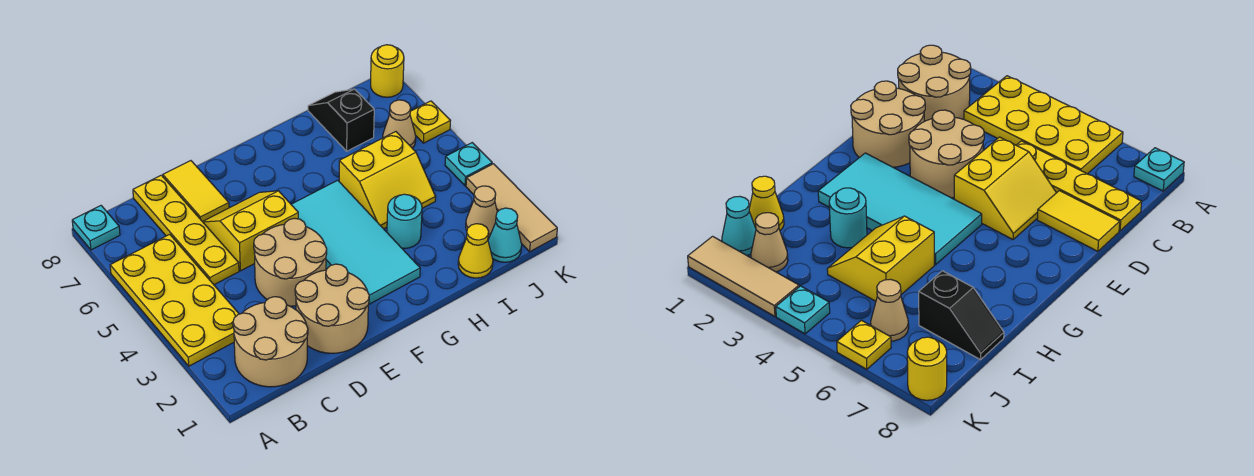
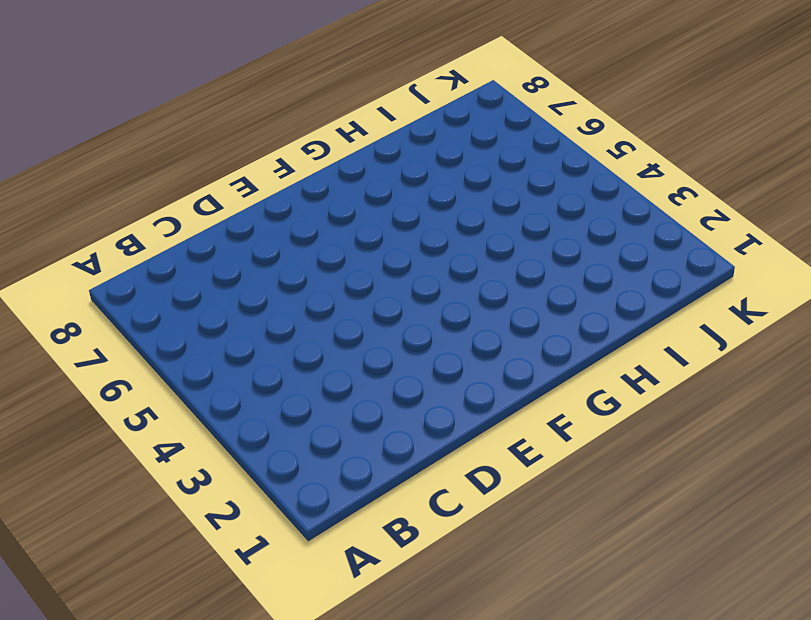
none -> yellow 2x4 plate [110,234,239,366]
none -> cyan 1x1 plate [72,206,120,250]
none -> tan 2x2 round brick [233,297,308,387]

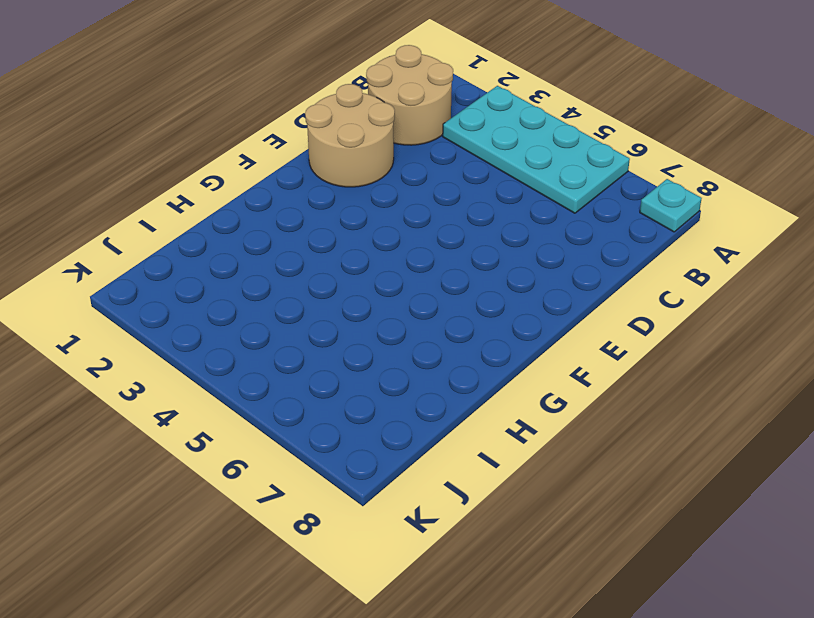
cyan 2x4 plate [443,86,630,213] -> yellow 2x4 plate [110,234,239,366]
none -> yellow 1x4 plate [133,175,239,285]
none -> tan 2x2 round brick [254,218,327,306]
none -> yellow 2x2 slope [203,191,298,271]

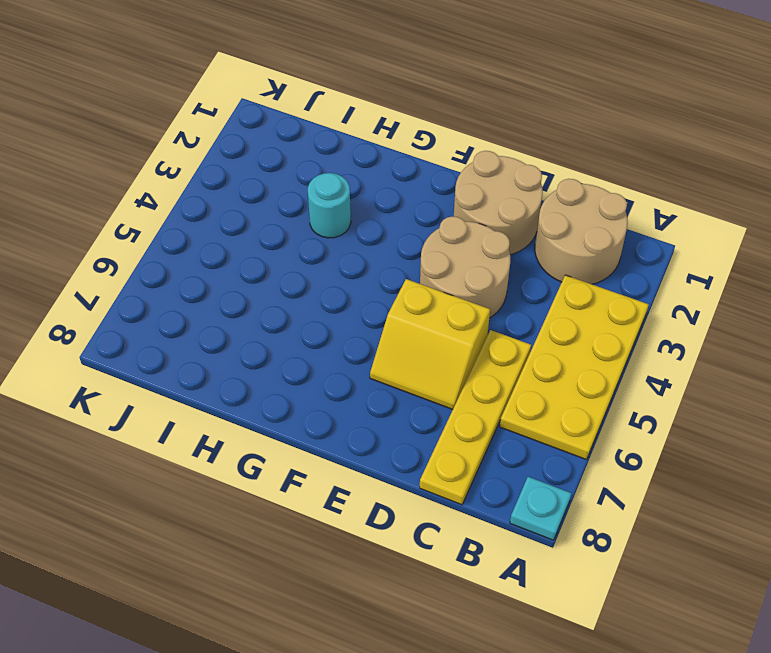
none -> yellow 1x2 tile [163,161,229,222]
none -> cyan 2x4 tile [291,180,420,305]
none -> yellow 2x2 slope [339,132,435,229]

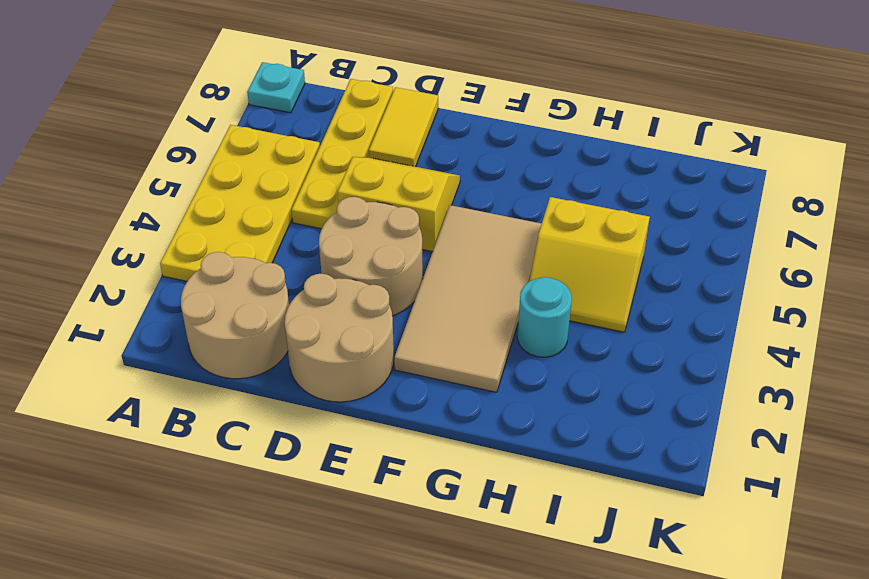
tan 2x4 tile [394,205,542,392] -> cyan 2x4 tile [291,180,420,305]
none -> yellow 1x1 cone [458,224,493,278]
none -> black 1x2 slope [308,89,374,151]
none -> cyan 1x1 cone [488,208,522,262]

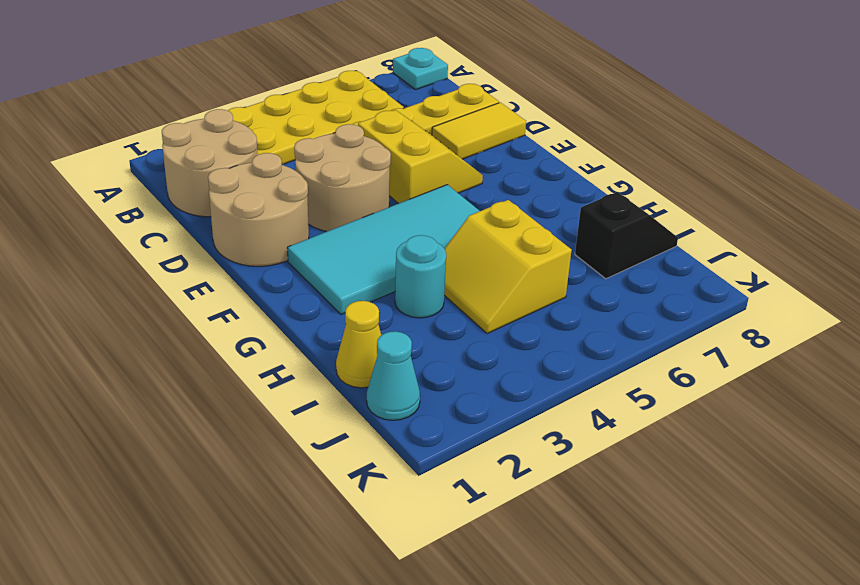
none -> tan 1x1 cone [466,186,497,239]
none -> tan 1x1 cone [383,100,416,148]
none -> tan 1x3 tile [466,164,557,252]

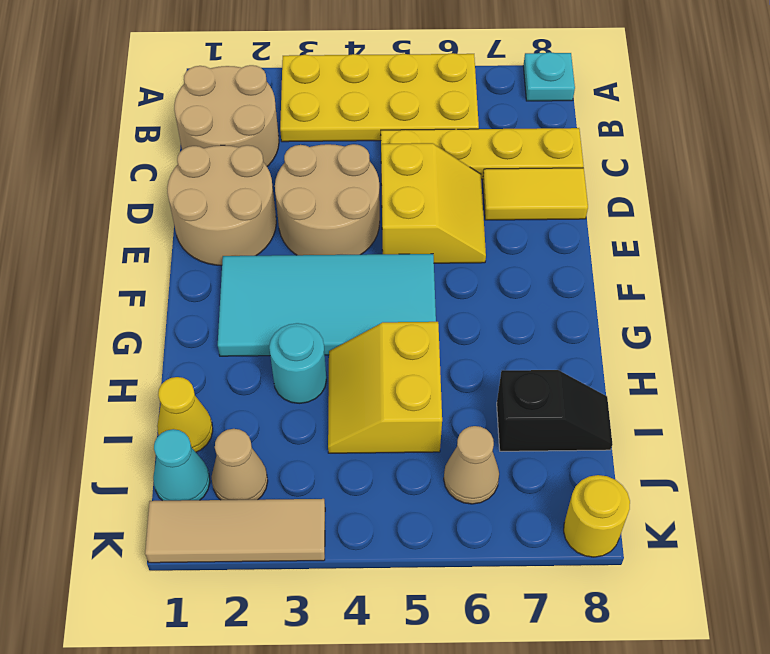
none -> cyan 1x1 plate [445,143,492,186]
none -> yellow 1x1 plate [410,101,450,143]

